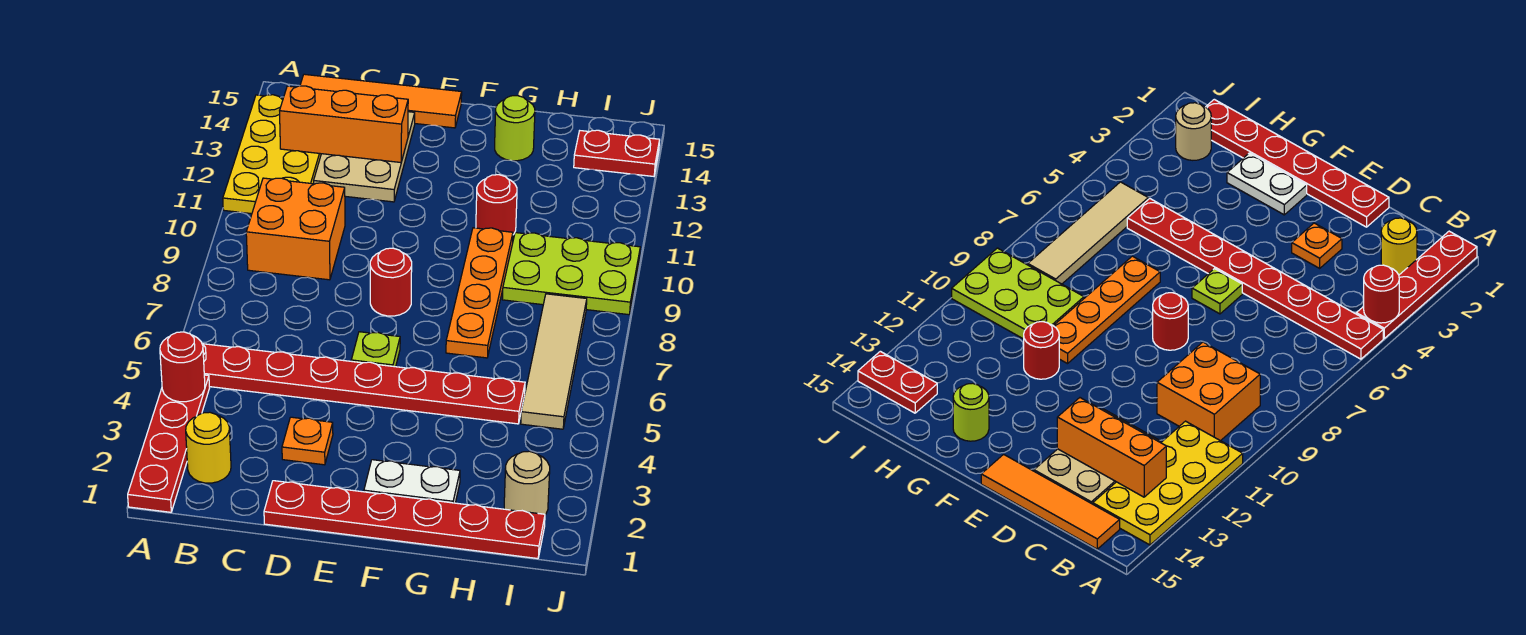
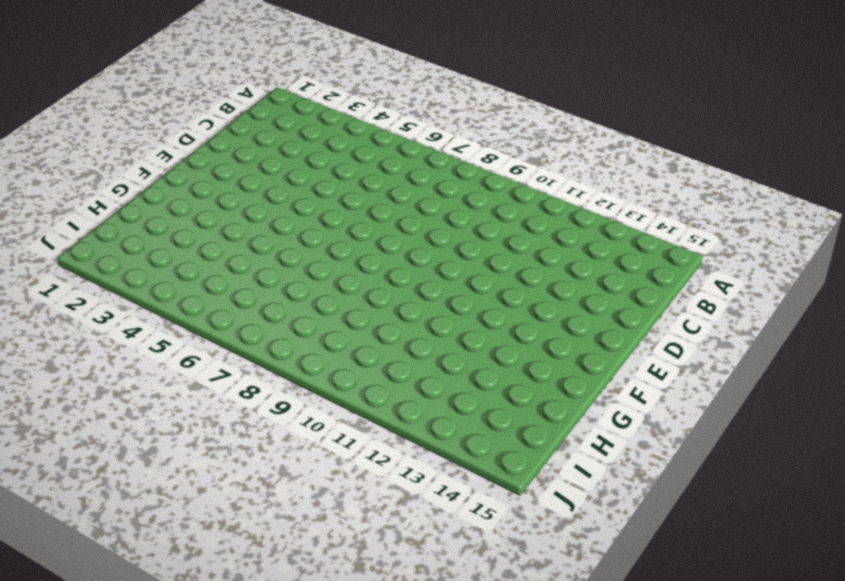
none -> red 1x4 plate [128,375,210,512]
none -> red 1x8 plate [202,344,525,424]
none -> yellow 2x4 plate [223,95,321,214]

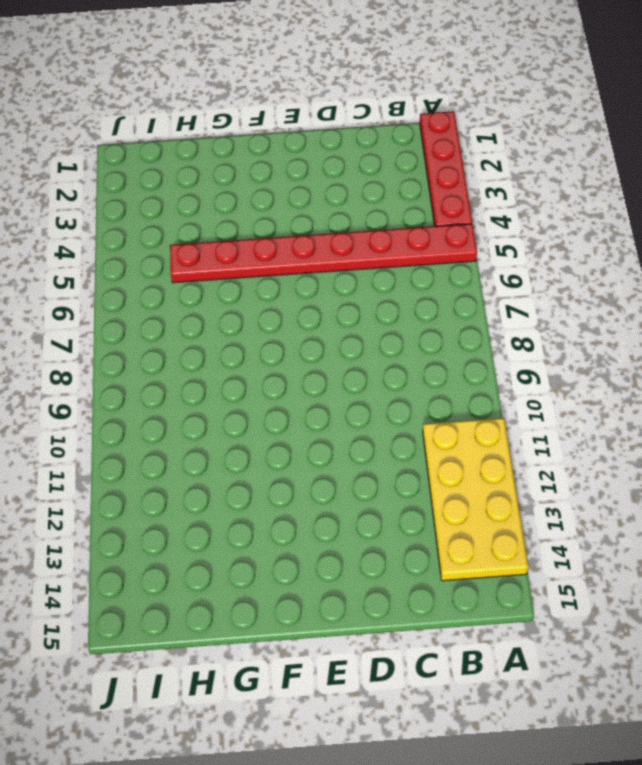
none -> yellow 1x1 round brick [186,412,231,483]
none -> orange 2x2 brick [246,178,345,280]
none -> orange 1x4 tile [300,74,462,128]

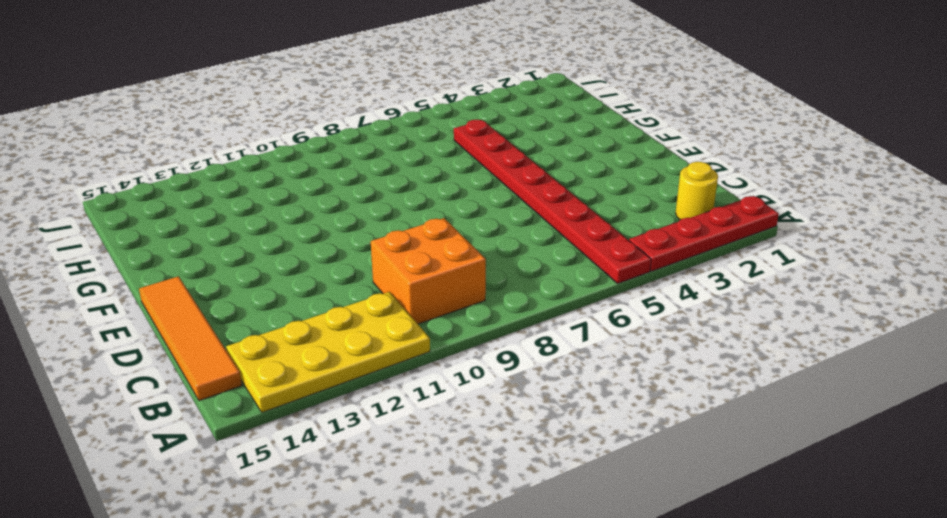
none -> tan 2x3 plate [314,112,415,202]
none -> red 1x6 plate [264,481,545,559]
none -> orange 1x1 plate [282,417,333,465]

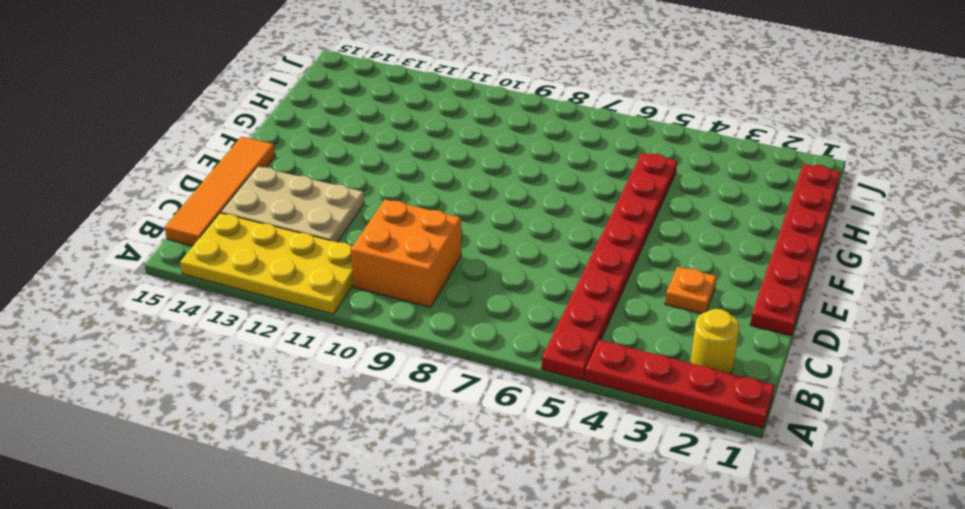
none -> lime 1x1 plate [351,332,400,367]
none -> red 1x1 round brick [370,248,412,316]
none -> white 1x2 plate [364,460,460,503]

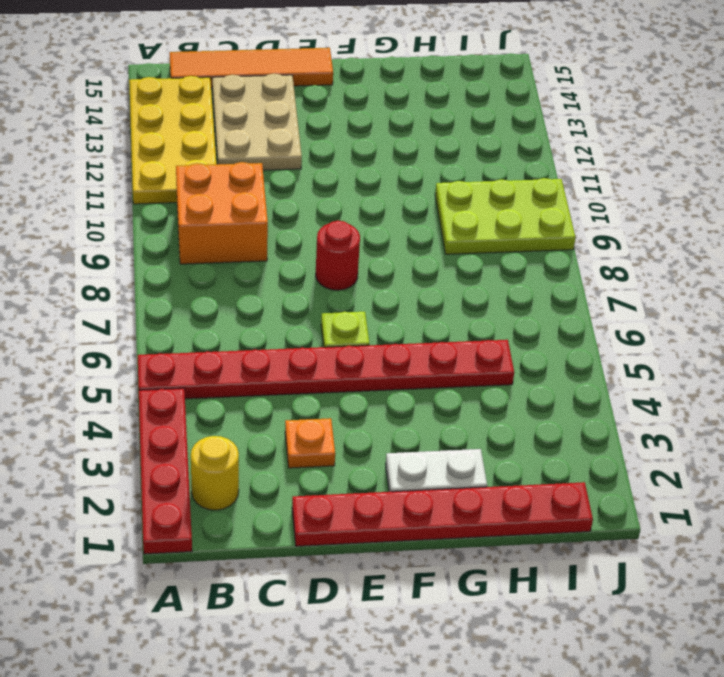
none -> orange 1x4 plate [446,228,513,358]
none -> red 1x1 round brick [476,175,517,235]
none -> lime 1x1 round brick [495,96,535,161]

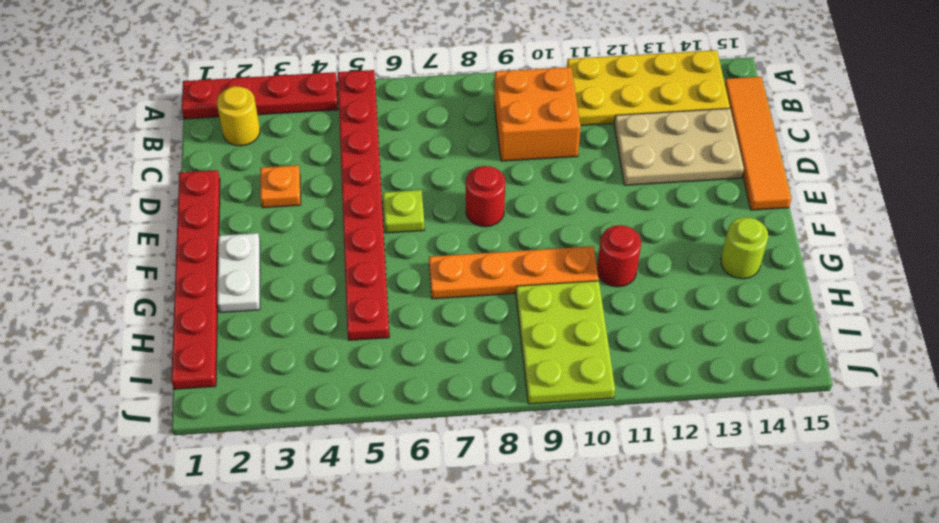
none -> tan 1x1 round brick [504,451,550,515]
none -> tan 1x4 tile [521,294,587,429]
none -> red 1x2 plate [574,130,660,176]

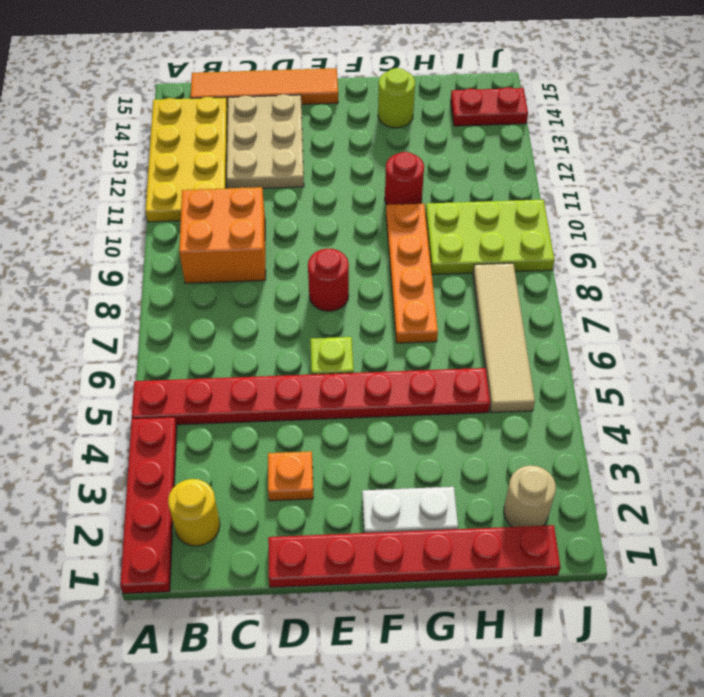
none -> red 1x1 round brick [160,332,205,402]
none -> orange 1x3 brick [280,86,408,162]

